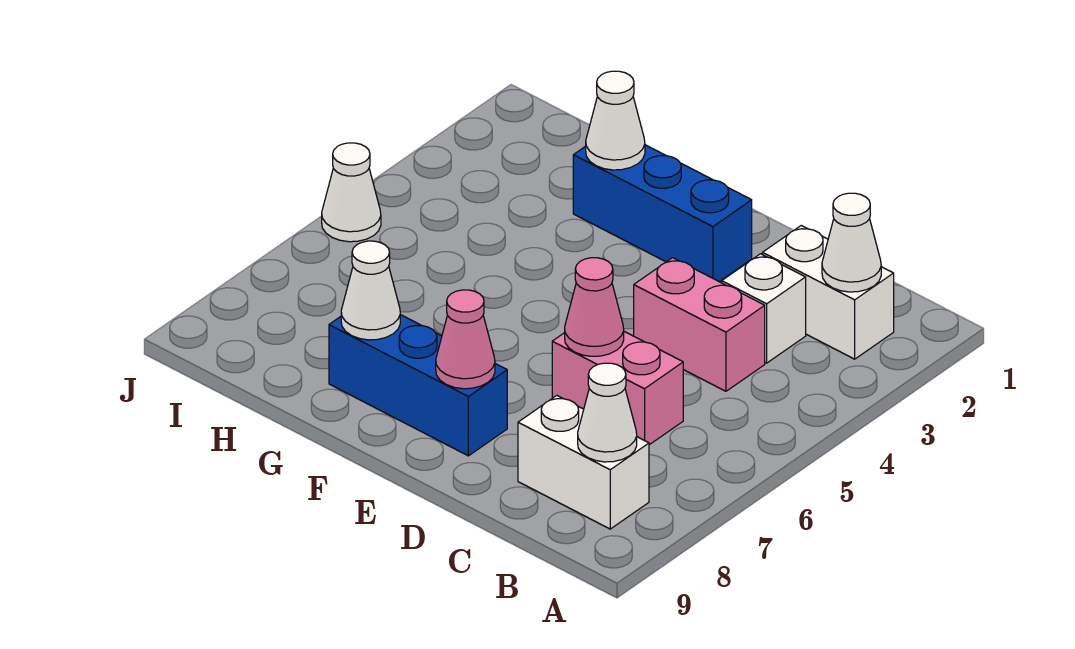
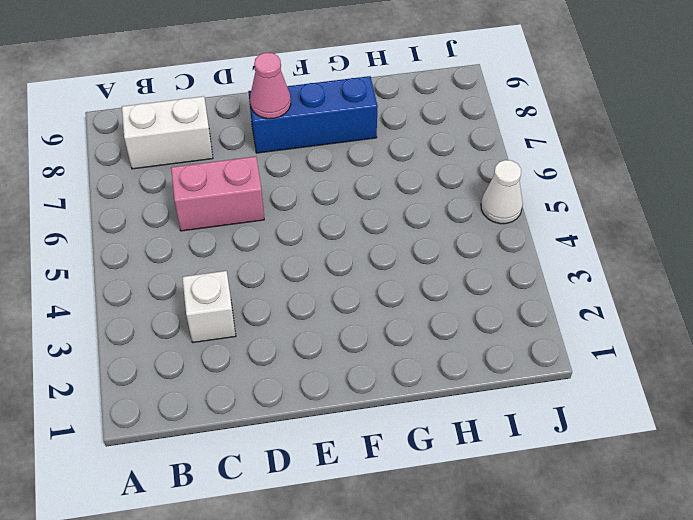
none -> white 1x2 brick [762,226,894,359]
none -> pink 1x2 brick [634,258,765,391]
none -> blue 1x3 brick [573,145,752,282]

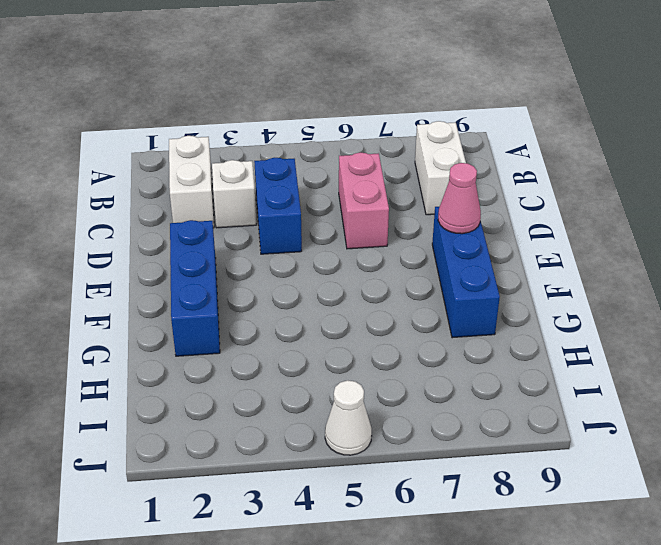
blue 1x2 brick [254,158,302,254] -> pink 1x2 brick [634,258,765,391]
none -> white 1x1 cone [822,193,881,292]
none -> white 1x1 cone [578,363,637,462]
none -> pink 1x1 cone [565,258,624,356]

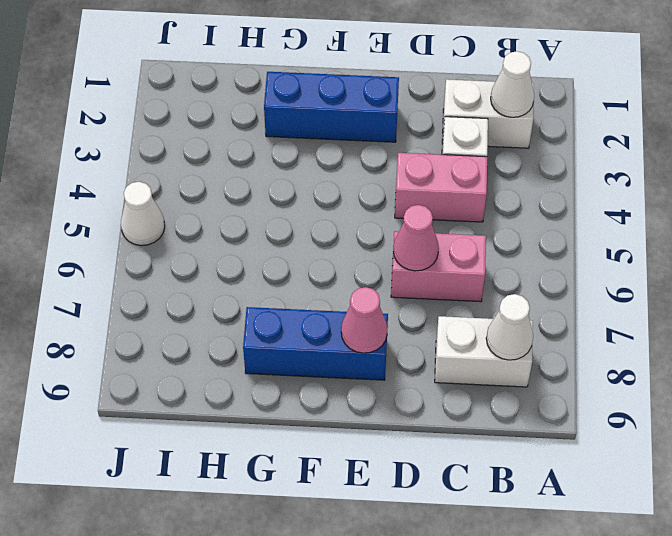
none -> white 1x1 cone [586,71,645,170]
none -> white 1x1 cone [341,241,400,340]

